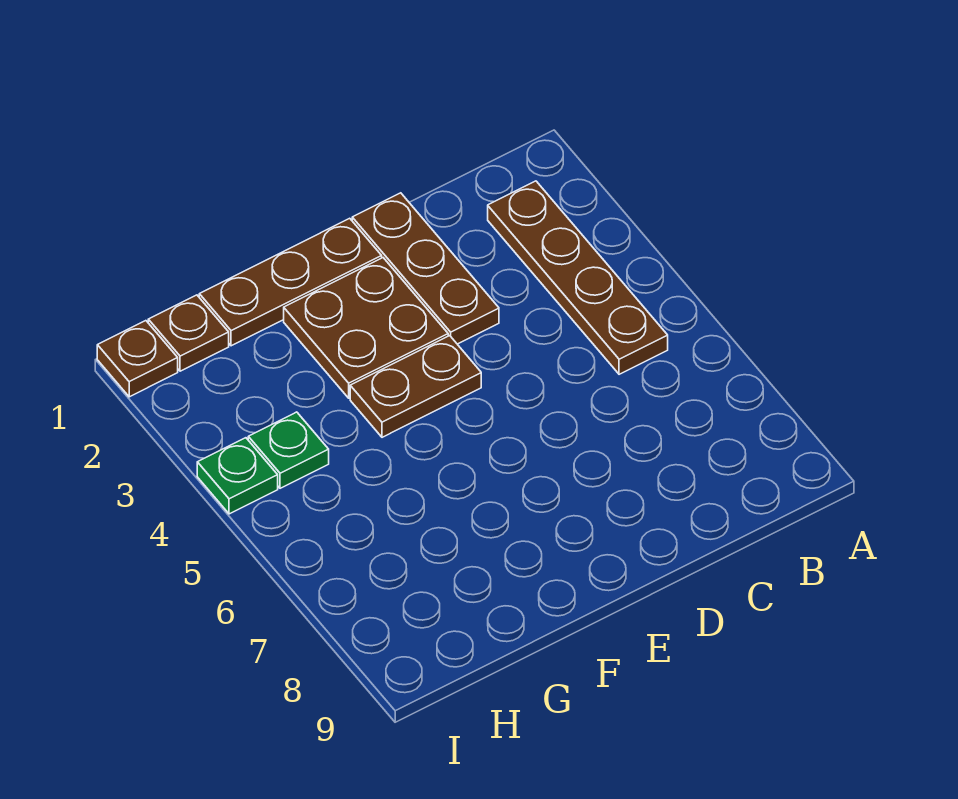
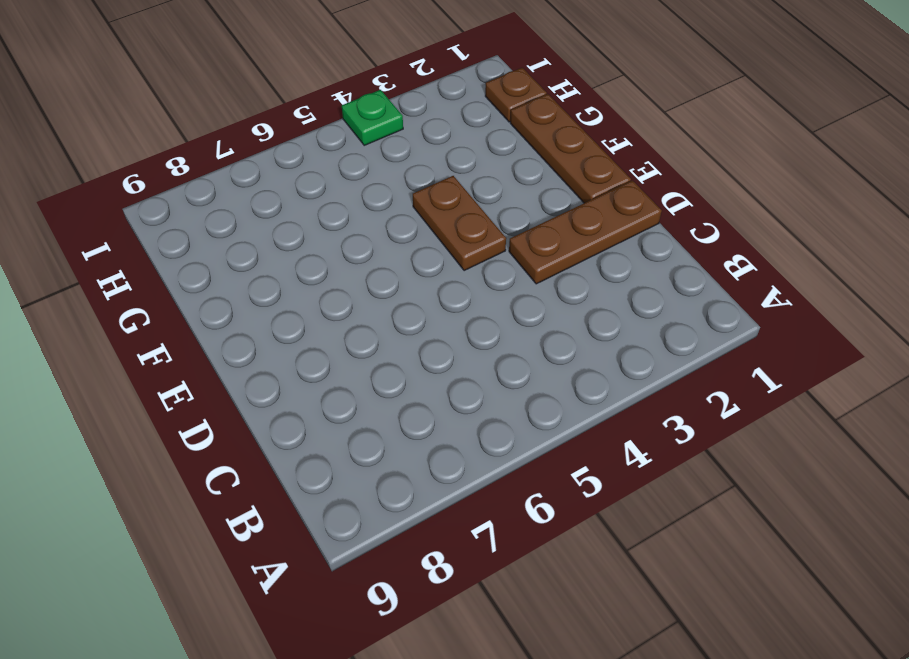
none -> brown 1x4 plate [488,181,668,374]
none -> brown 2x2 plate [284,258,448,398]

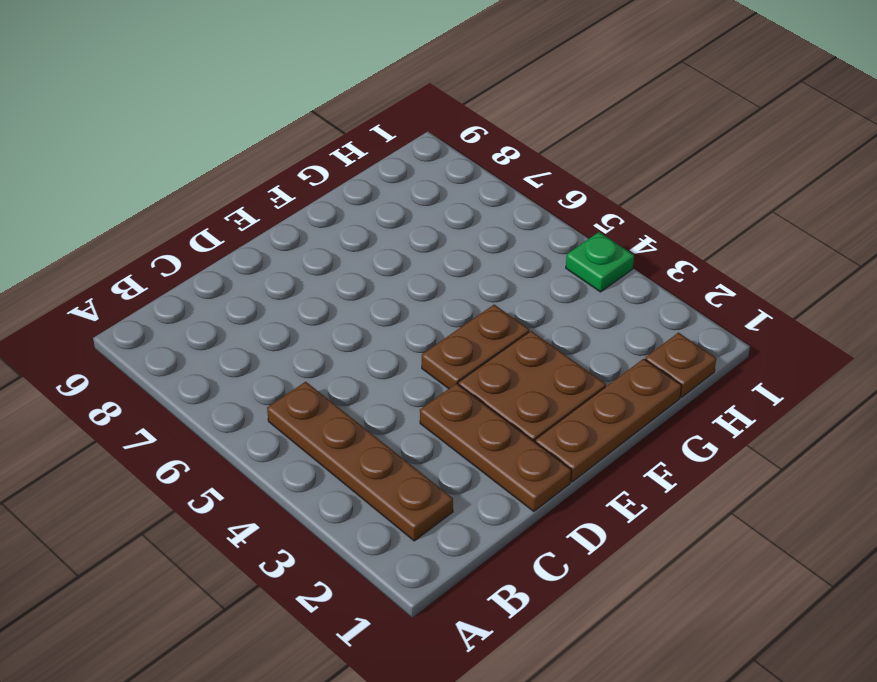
none -> green 1x1 plate [248,412,329,488]
none -> brown 1x1 plate [97,321,178,397]

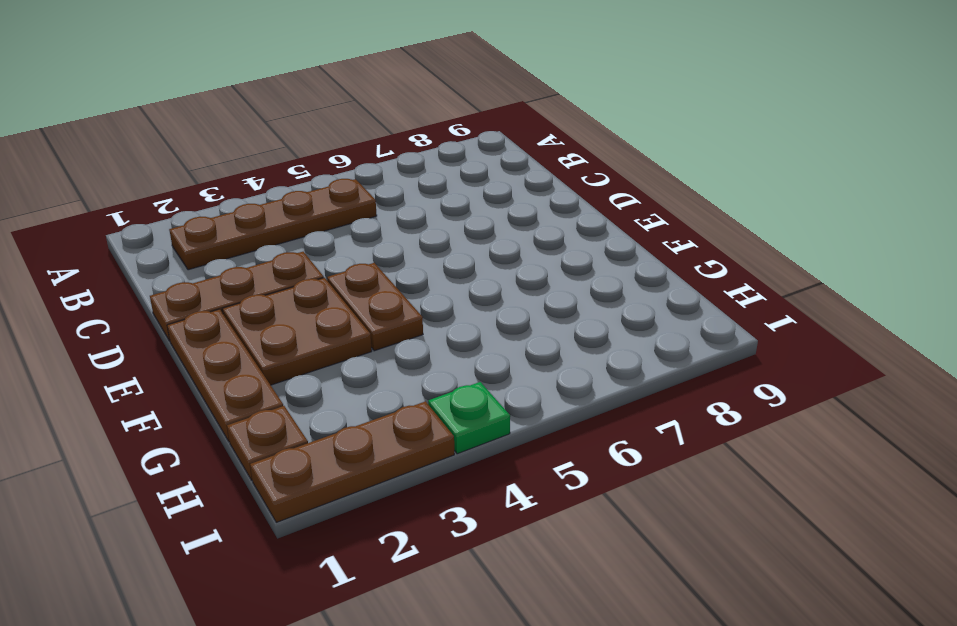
brown 1x3 plate [250,401,454,522] -> brown 1x1 plate [97,321,178,397]
none -> green 1x1 plate [248,412,329,488]

